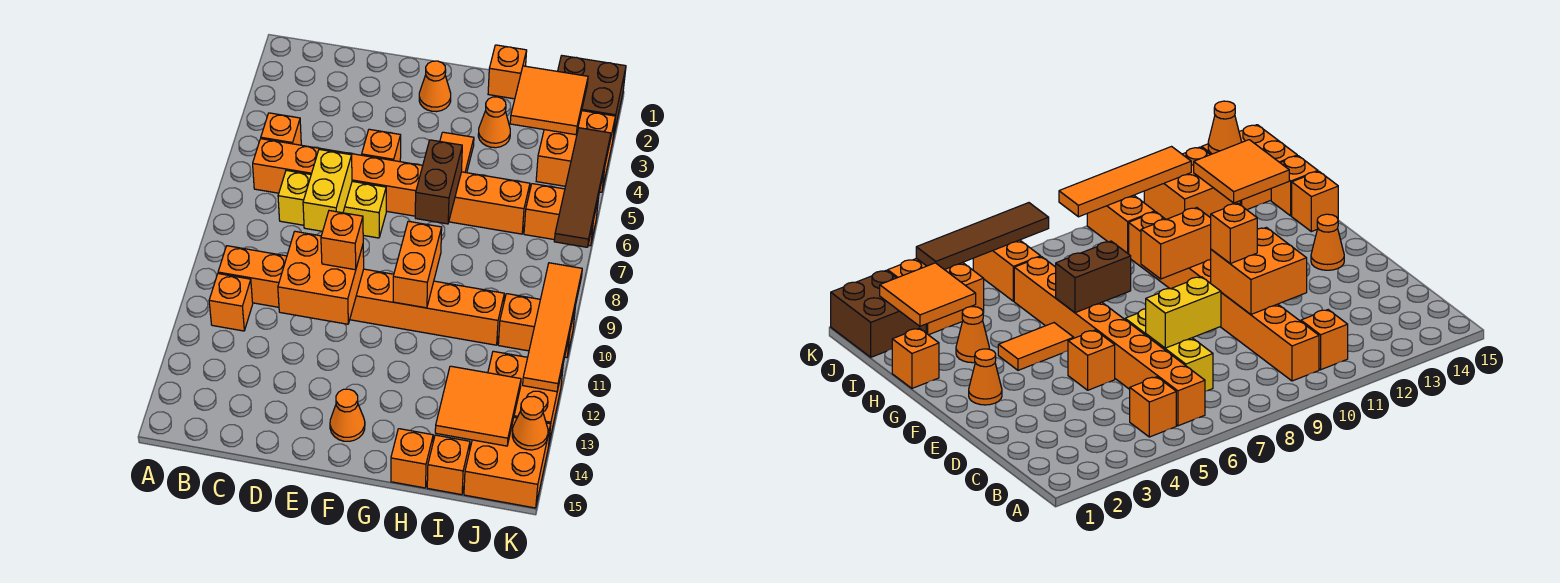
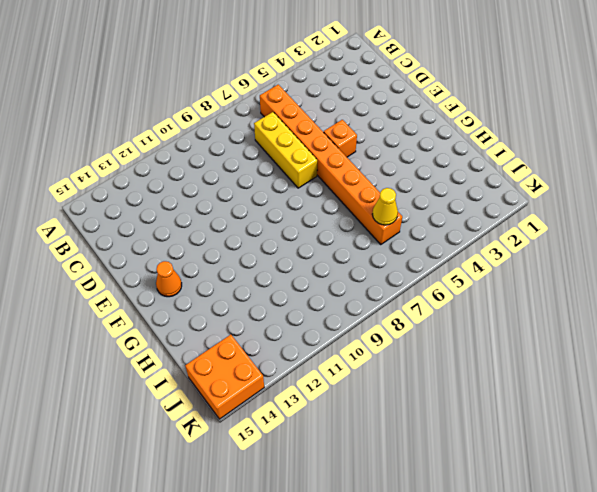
yellow 1x1 cone [372,188,398,225] -> none
none -> orange 1x1 brick [261,113,301,145]
none -> orange 1x8 brick [218,246,504,345]
none -> orange 1x1 brick [209,274,253,331]

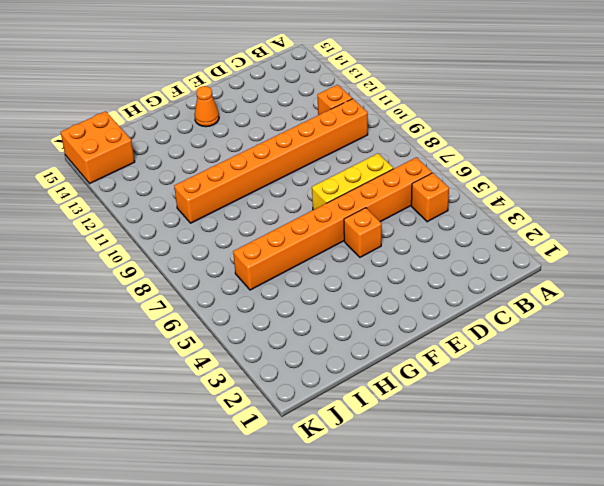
none -> orange 1x1 cone [419,61,451,112]
none -> orange 1x2 tile [440,132,474,173]
none -> orange 1x1 brick [488,45,527,99]

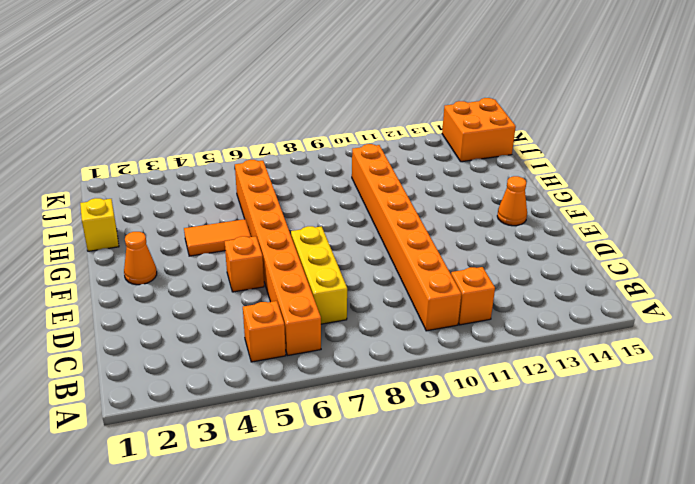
yellow 1x1 brick [80,198,119,251] -> orange 1x1 brick [488,45,527,99]
none -> orange 1x1 cone [478,97,510,148]
none -> orange 1x1 brick [391,429,433,488]
none -> orange 1x1 brick [427,435,470,495]

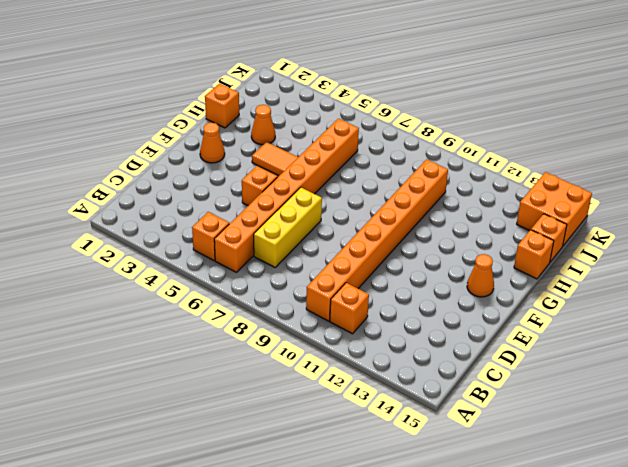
none -> brown 2x2 brick [558,56,626,138]
none -> orange 2x2 brick [536,111,615,192]
none -> orange 1x2 brick [524,184,599,246]

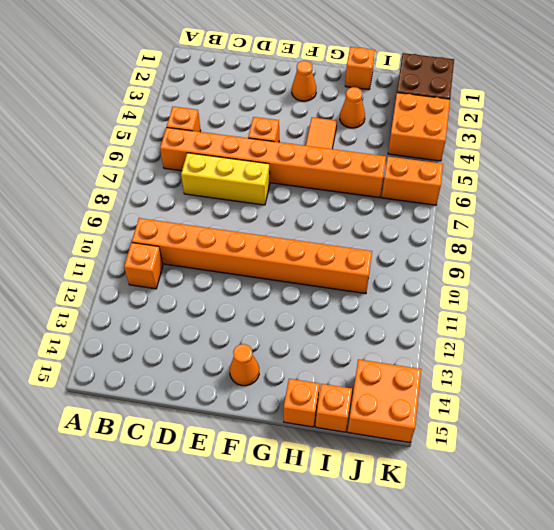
none -> orange 1x2 brick [498,294,575,357]
none -> orange 2x2 brick [488,351,563,443]
none -> yellow 1x2 brick [303,149,352,231]

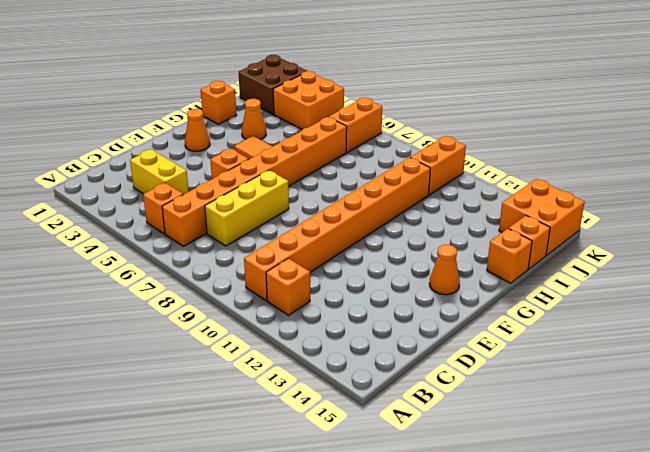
yellow 1x2 brick [130,149,189,194] -> yellow 1x2 brick moved to [303,149,352,231]
none -> orange 2x2 brick [488,351,563,443]
none -> orange 2x2 brick [278,231,364,324]
none -> brown 1x2 brick [415,140,462,224]

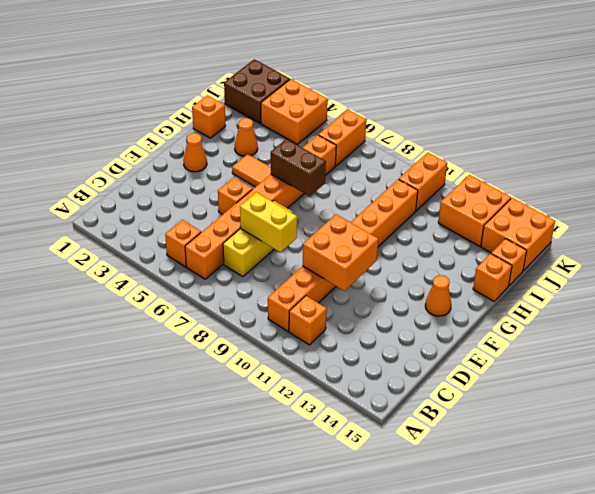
none -> orange 1x2 brick [393,221,442,308]
none -> orange 2x2 tile [510,66,588,135]
none -> orange 2x2 tile [435,366,521,446]

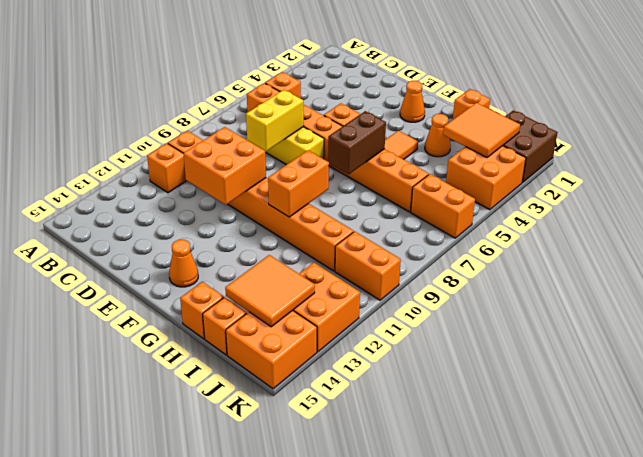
none -> brown 1x4 tile [554,128,611,247]
none -> orange 1x4 tile [523,263,582,392]
none -> orange 1x1 cone [512,397,548,450]

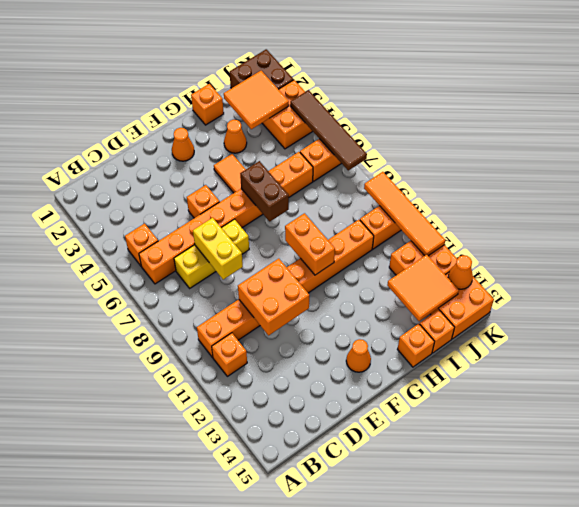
none -> orange 1x1 brick [321,211,363,270]

